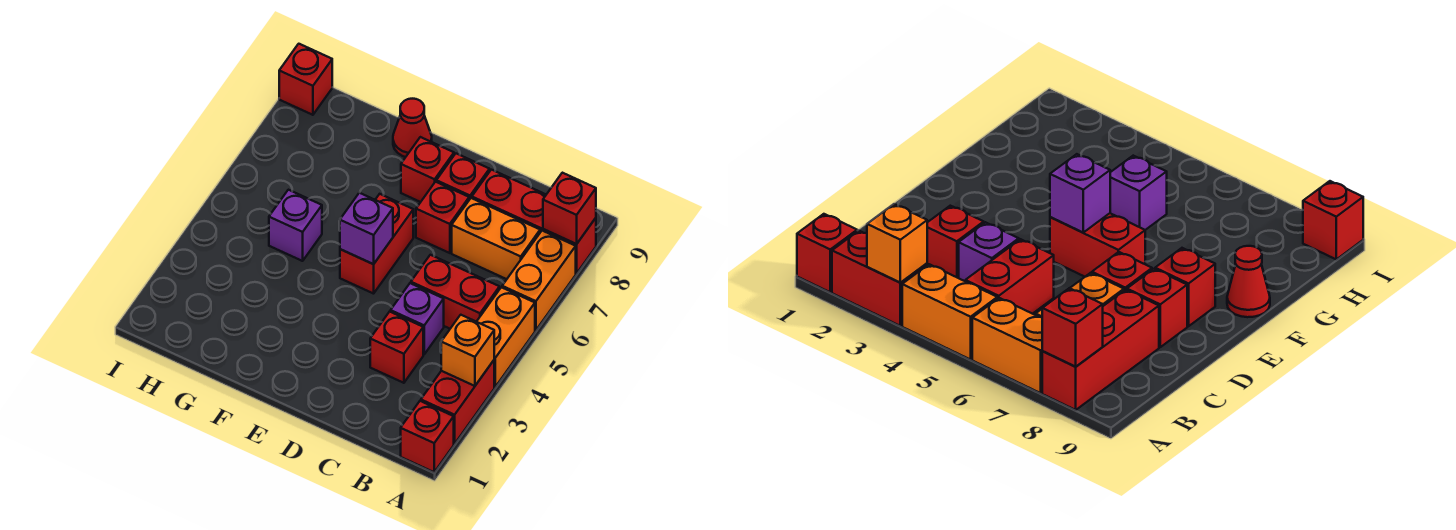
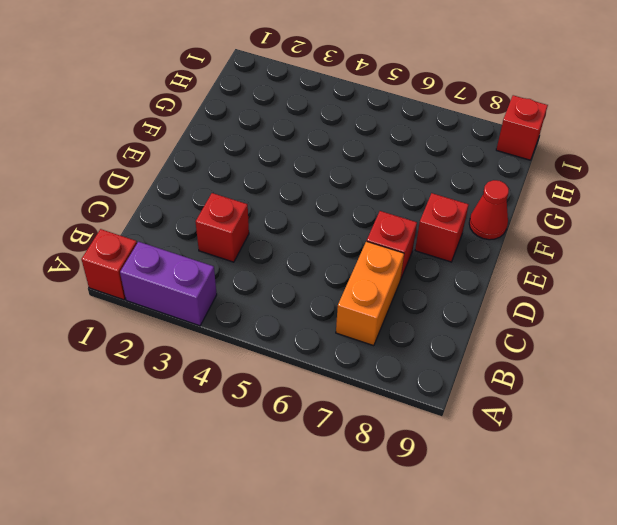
purple 1x2 brick [120,242,217,326] -> red 1x2 brick [421,360,494,444]
none -> orange 1x2 brick [477,287,535,387]
none -> orange 1x2 brick [502,231,576,330]
none -> red 1x3 brick [472,170,596,273]

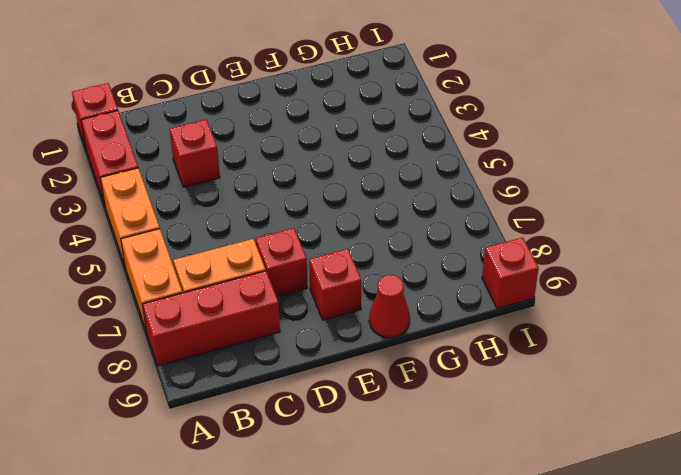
none -> red 1x2 brick [411,255,500,329]
none -> purple 1x1 brick [391,283,444,354]
none -> red 1x1 brick [436,154,490,200]

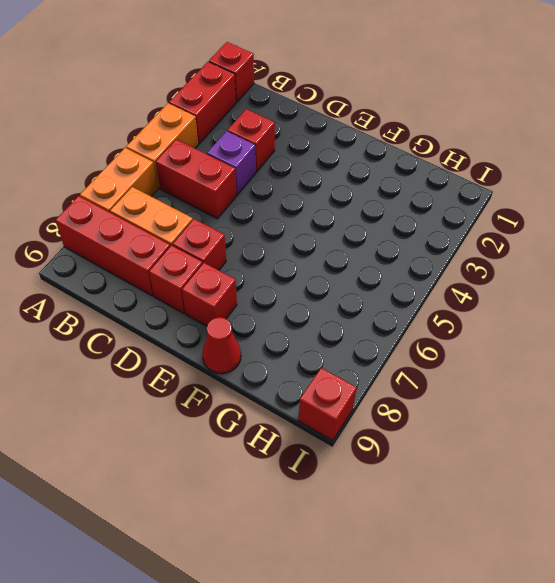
none -> red 1x2 brick [340,194,413,294]
none -> purple 1x1 brick [269,190,322,261]
none -> orange 1x1 brick [441,315,494,386]

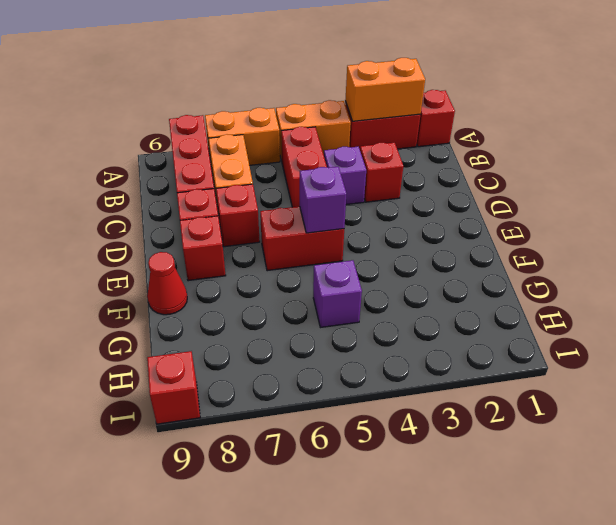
orange 1x2 brick [345,58,425,121] -> orange 1x1 brick [441,315,494,386]
none -> red 1x1 brick [543,173,596,244]

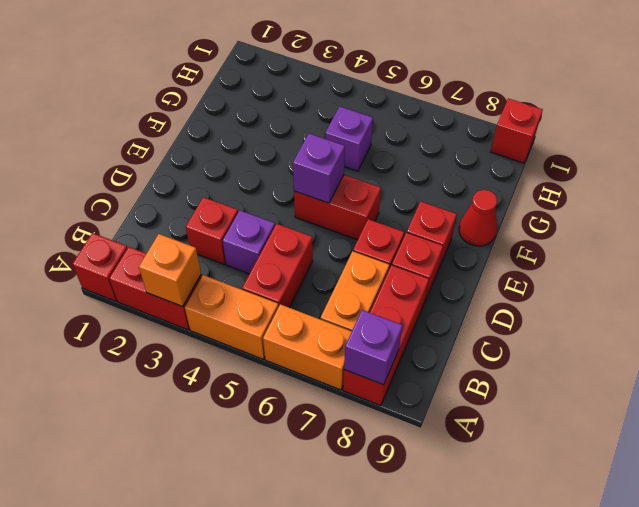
purple 1x1 brick [344,310,403,385] -> red 1x1 brick [543,173,596,244]

